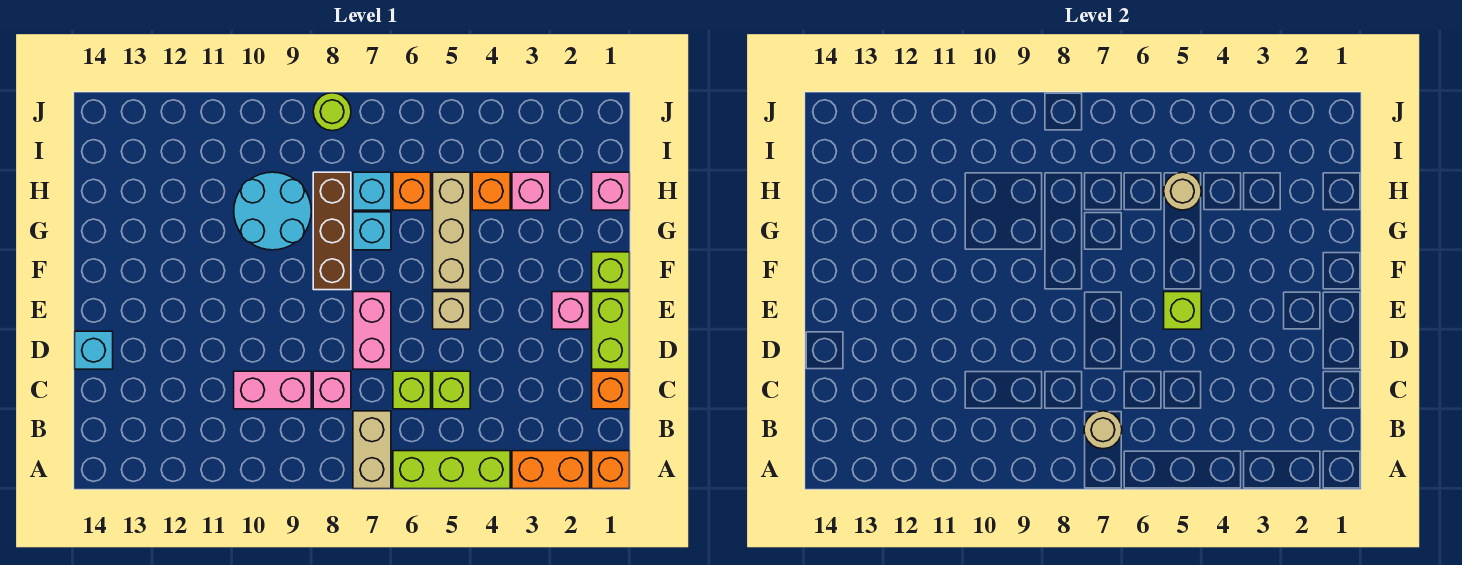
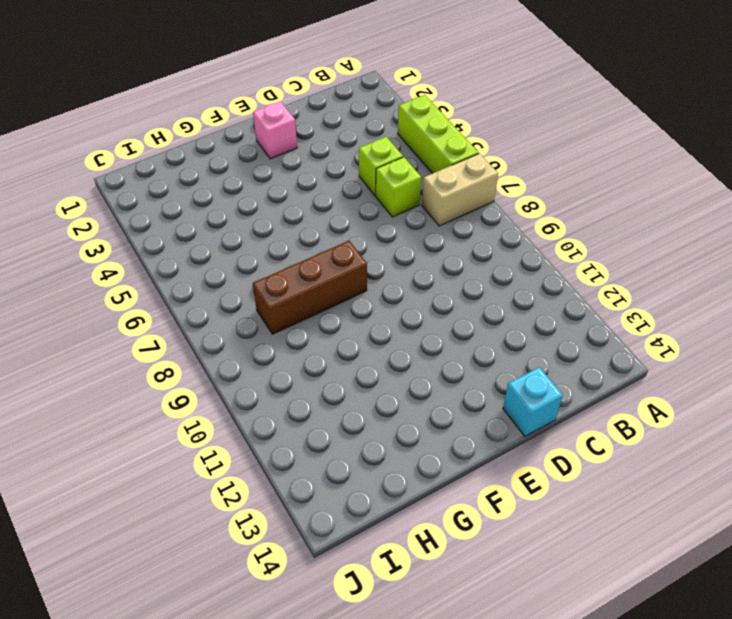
none -> orange 1x1 brick [592,451,630,489]
none -> orange 1x2 brick [512,451,590,489]
none -> orange 1x1 brick [592,371,630,409]

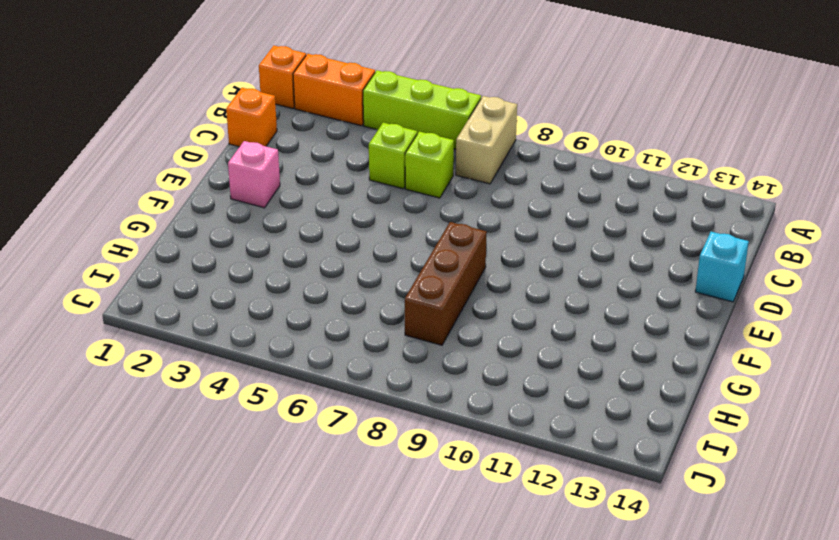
none -> pink 1x1 brick [313,371,351,409]
none -> pink 1x2 brick [234,371,311,409]
none -> lime 1x2 brick [592,292,630,369]

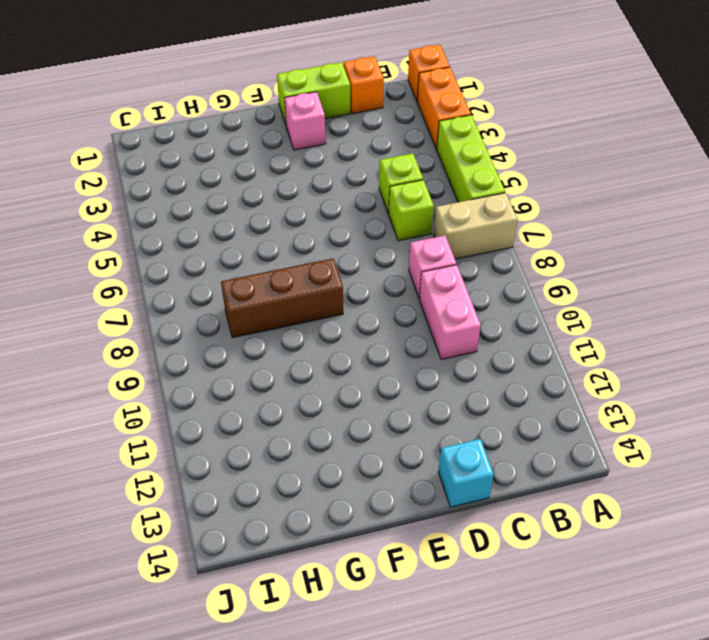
none -> pink 1x2 brick [353,292,391,369]
none -> tan 1x1 brick [433,292,470,329]
none -> lime 1x1 brick [592,252,630,290]

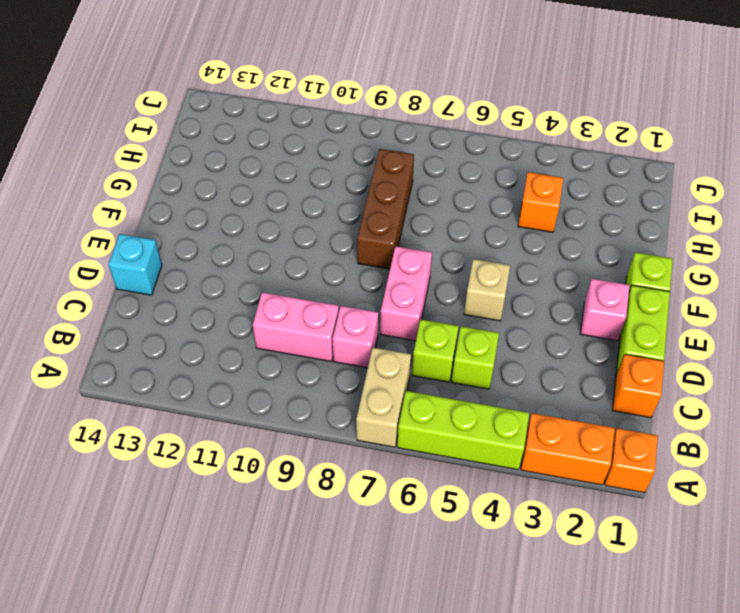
none -> tan 1x3 brick [433,172,470,290]
none -> cyan 1x1 brick [353,212,391,250]
none -> cyan 2x2 round brick [234,172,311,250]

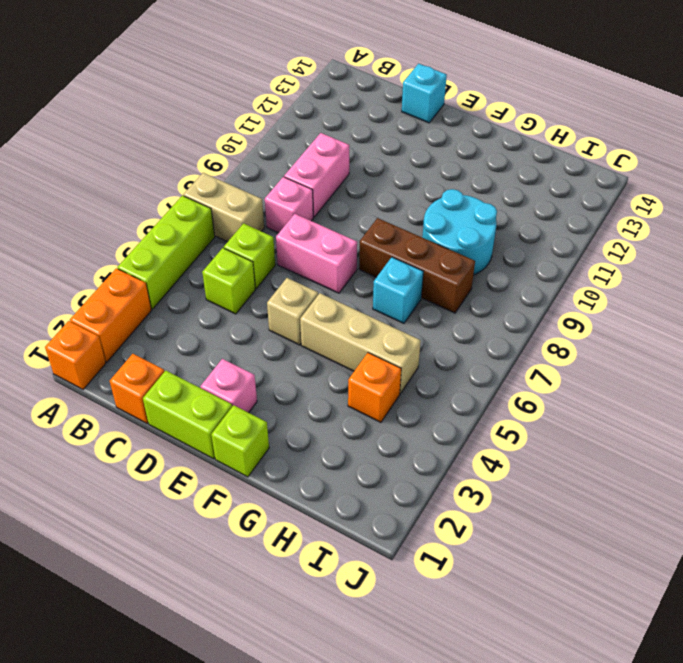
none -> pink 1x1 brick [592,172,630,210]
none -> pink 1x1 brick [512,172,550,210]
none -> orange 1x1 brick [393,172,431,210]

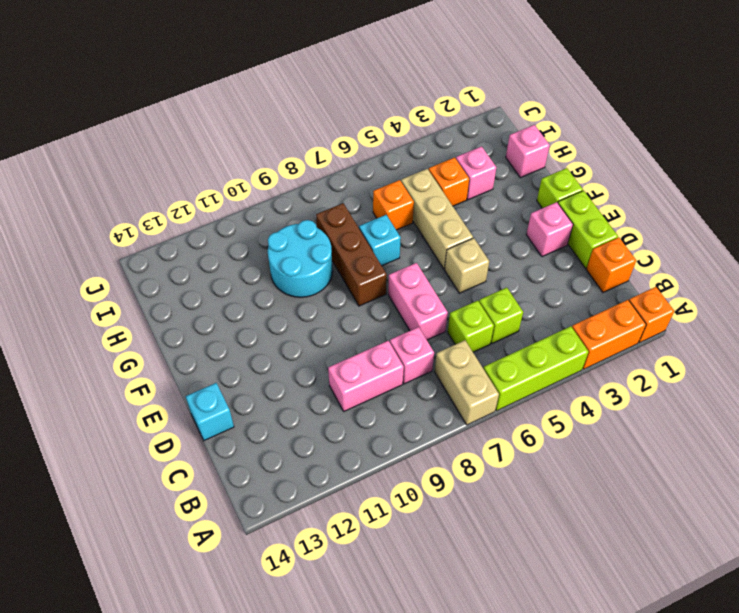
none -> cyan 1x1 brick [353,172,391,210]
none -> lime 1x1 round brick [313,93,351,131]
none -> tan 1x1 round brick [1084,411,1122,449]

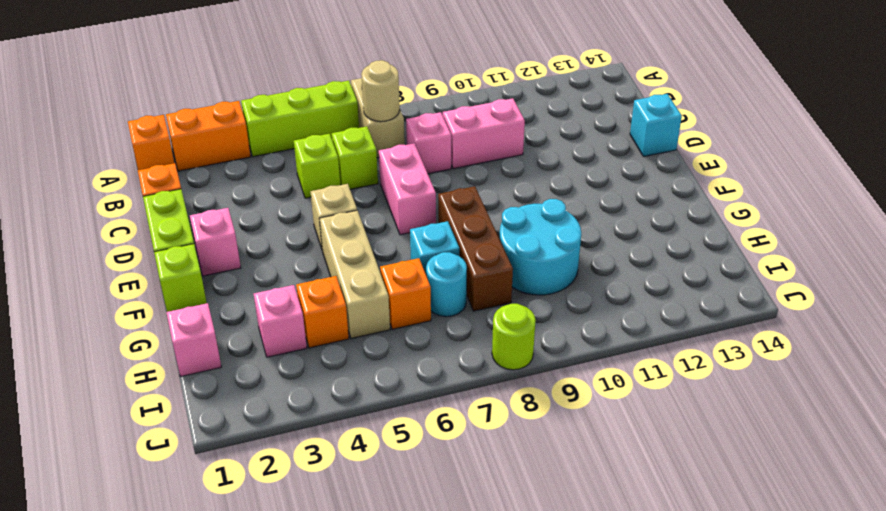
cyan 1x1 round brick [426,252,467,317] -> cyan 1x1 brick [353,172,391,210]
none -> lime 1x1 brick [1164,292,1201,329]
none -> tan 1x1 round brick [1164,172,1201,210]

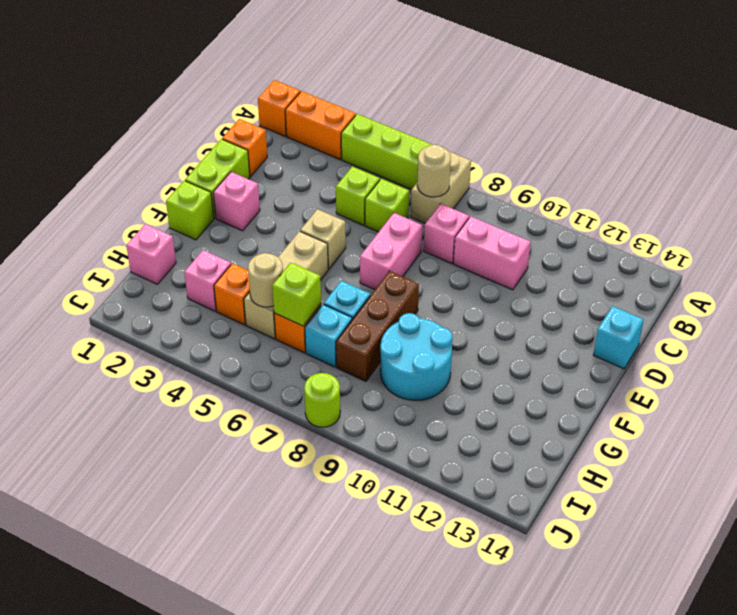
lime 1x1 brick [272,263,321,326] -> lime 1x1 brick moved to [1164,292,1201,329]

